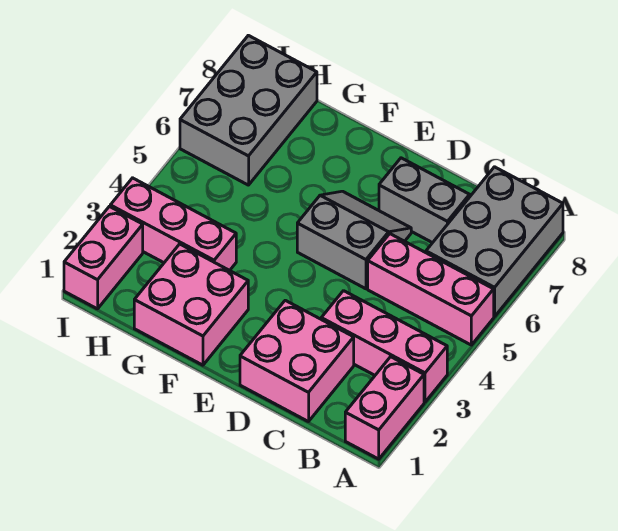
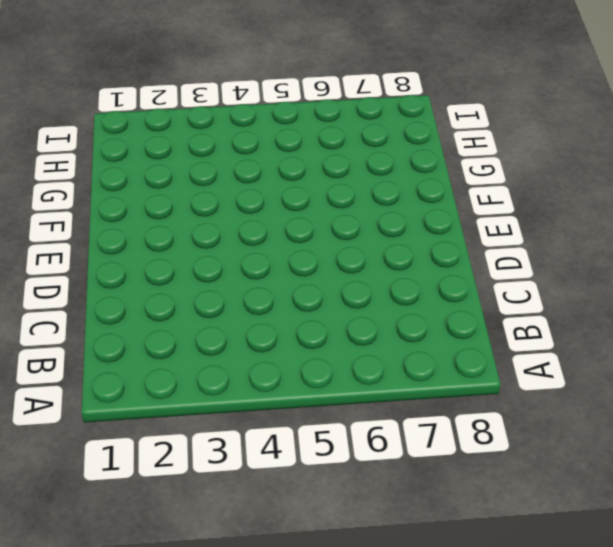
none -> pink 1x2 brick [345,357,424,459]
none -> pink 1x3 brick [321,291,447,402]

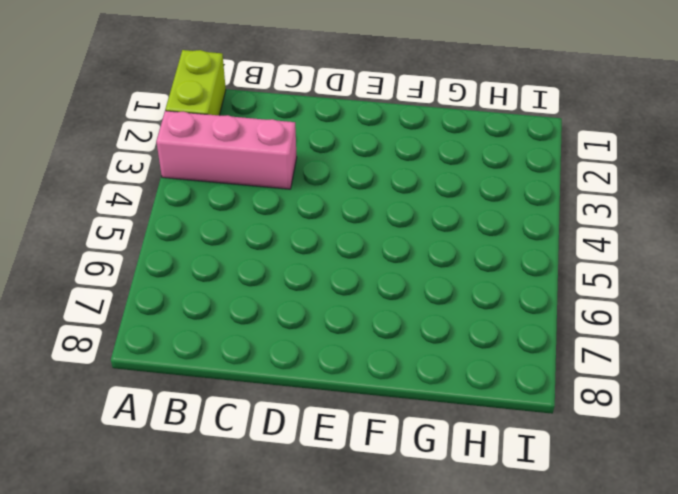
lime 1x2 brick [166,50,226,115] -> pink 1x2 brick [345,357,424,459]
none -> pink 1x3 brick [368,234,494,345]
none -> grey 2x3 brick [426,167,563,317]

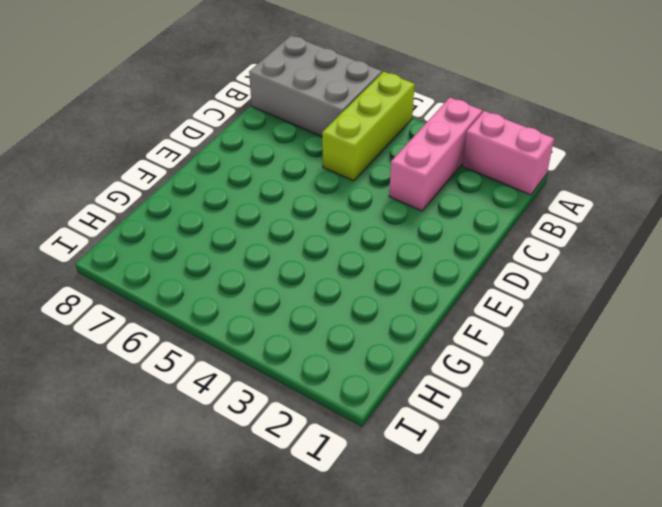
lime 1x3 brick [322,72,415,181] -> pink 1x3 brick [368,234,494,345]
none -> pink 2x2 brick [240,300,354,422]
none -> grey 1x2 brick [379,158,470,243]

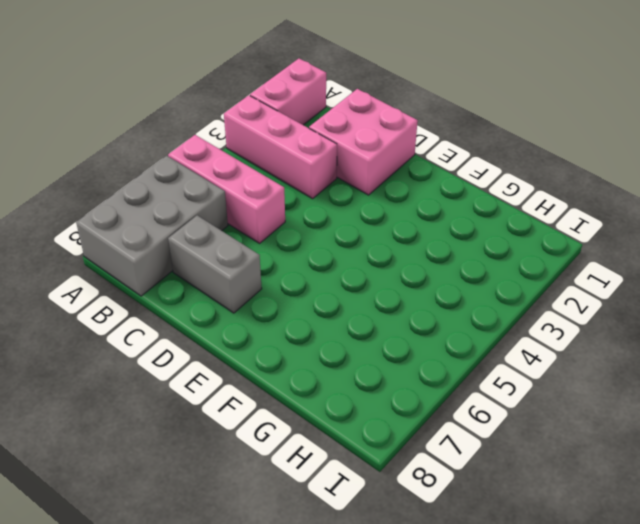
none -> grey 2x2 slope [297,191,411,289]
none -> pink 2x2 brick [134,244,248,365]

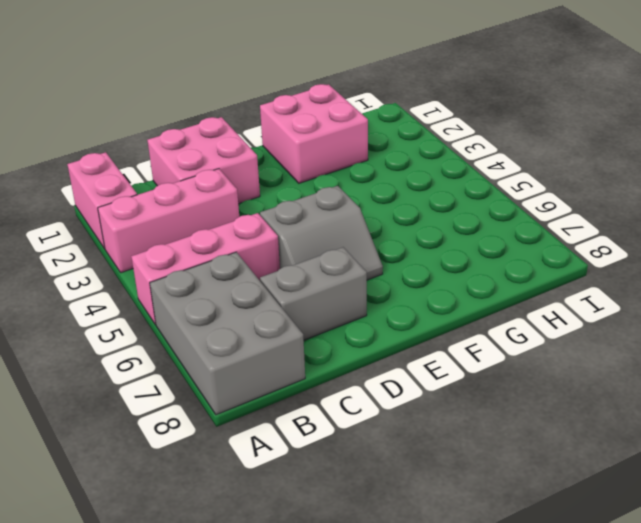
none -> pink 1x3 brick [110,178,236,271]
none -> grey 2x3 brick [180,35,317,185]

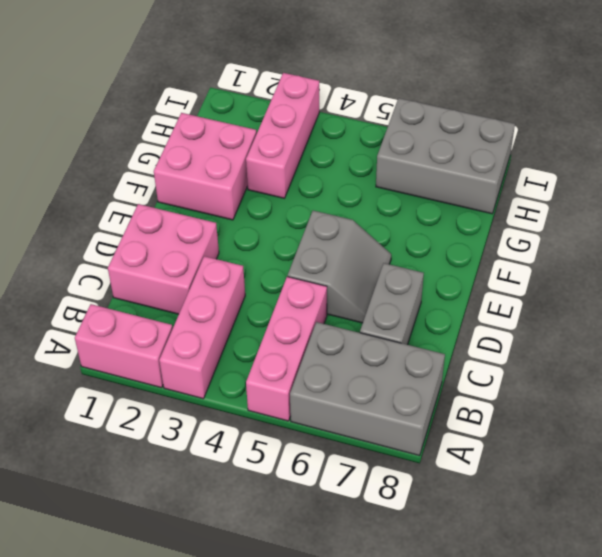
none -> pink 1x2 brick [64,206,143,309]

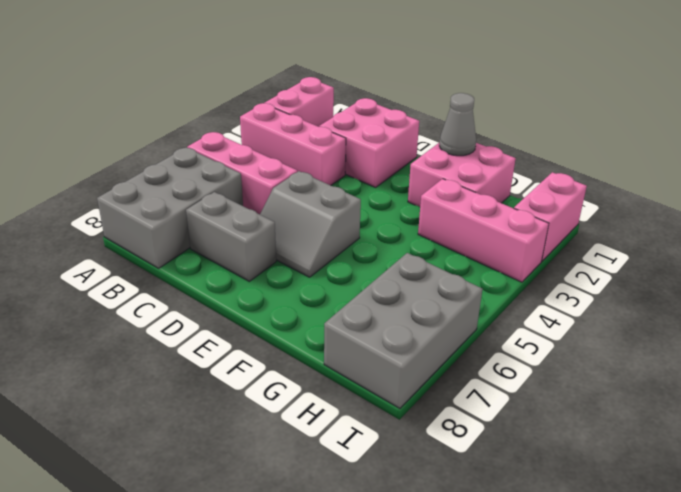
grey 1x1 cone [439,93,476,156] -> none

